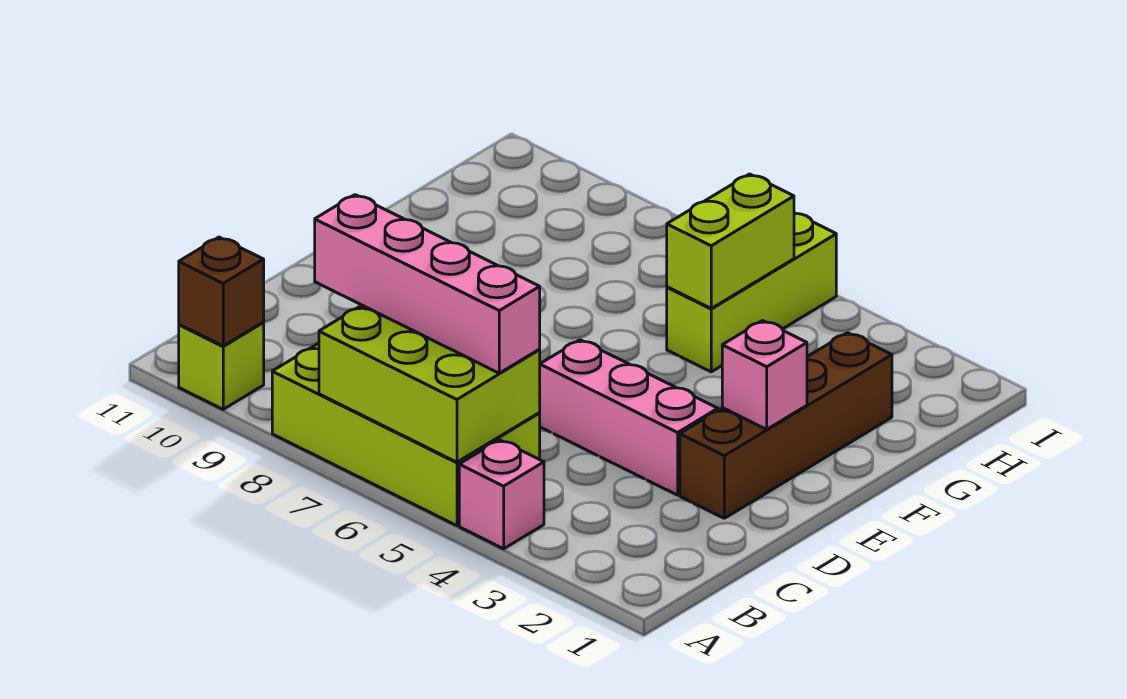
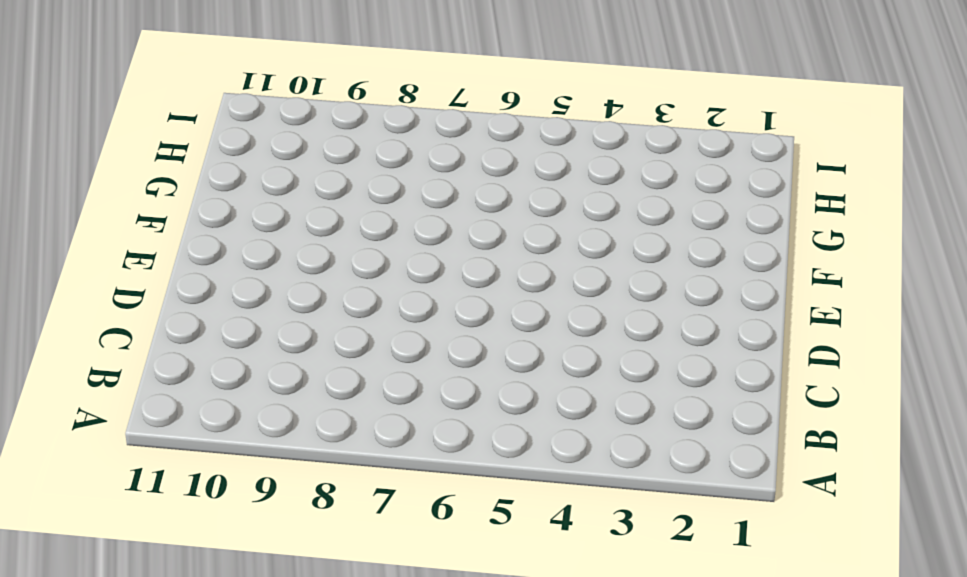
none -> pink 1x1 brick [459,440,544,549]
none -> lime 2x4 brick [272,343,540,526]

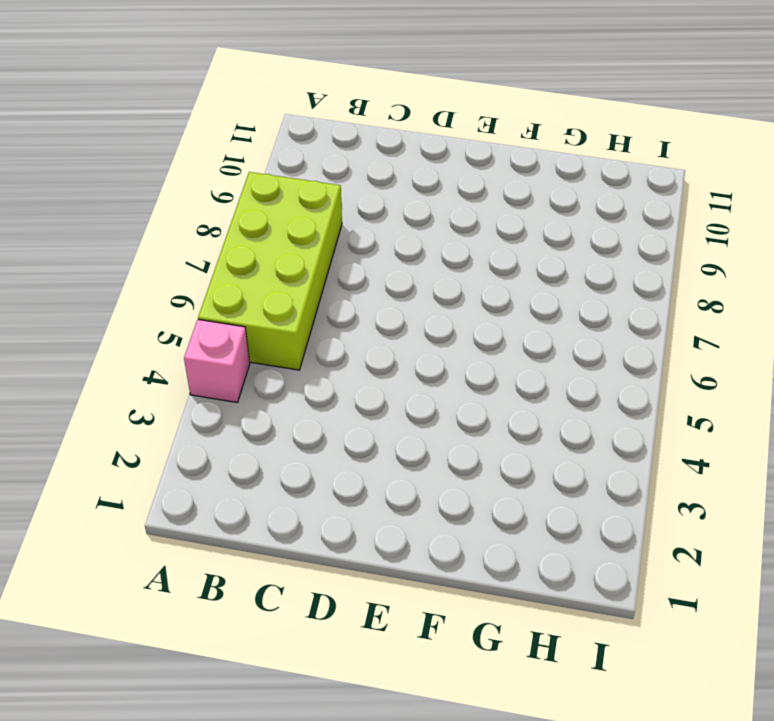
none -> lime 1x1 brick [179,322,264,409]
none -> brown 1x4 brick [680,333,892,518]

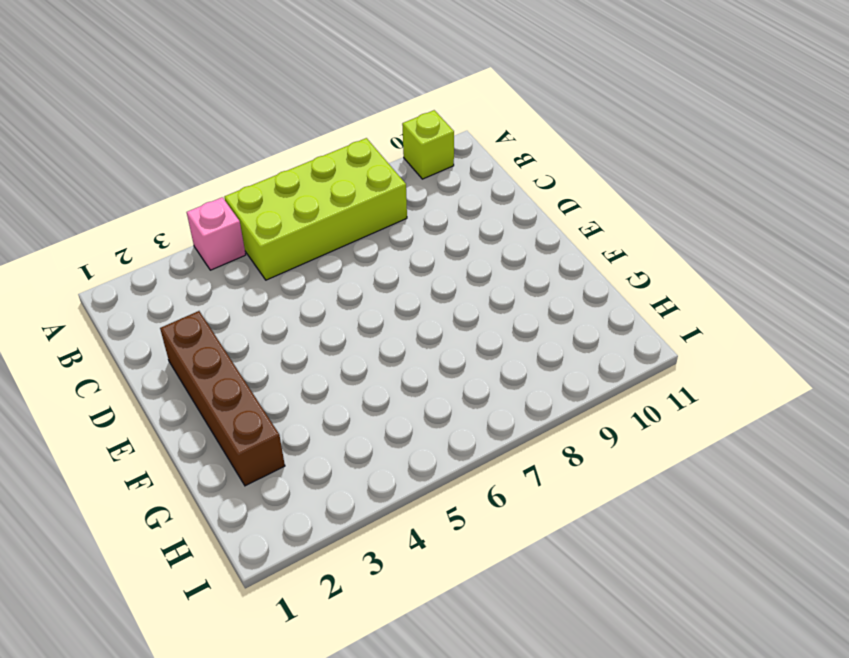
none -> pink 1x3 brick [539,340,718,495]
none -> lime 1x3 brick [667,213,836,372]

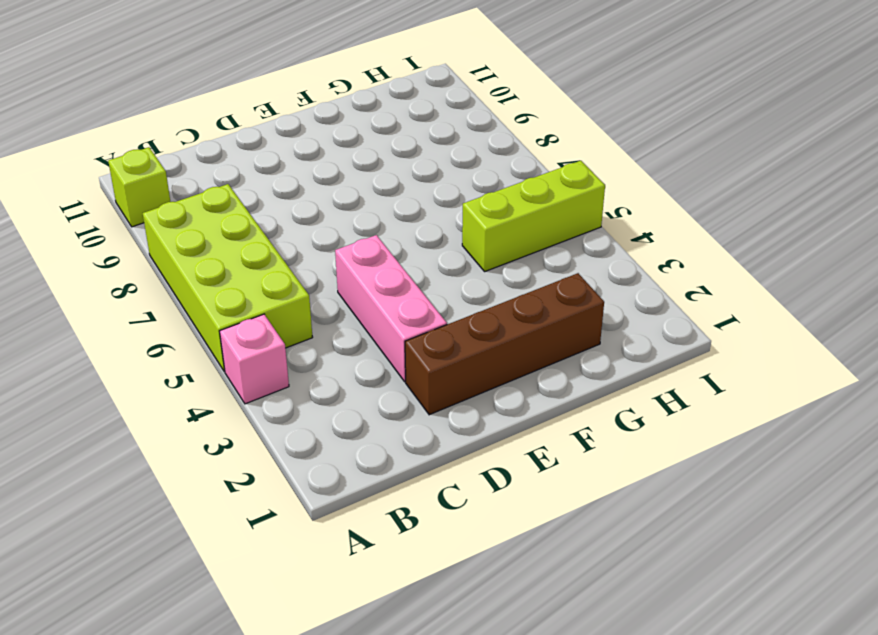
none -> lime 2x3 brick [319,305,540,462]
none -> brown 1x1 brick [179,237,264,346]

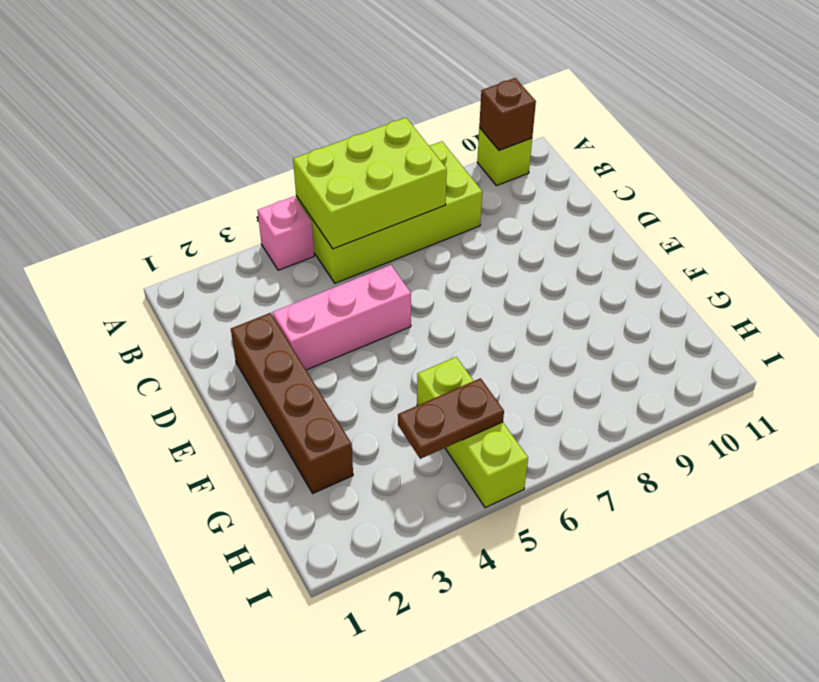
brown 1x2 plate [398,378,504,459] -> lime 1x2 brick [667,174,794,308]
none -> pink 1x1 brick [722,321,807,429]
none -> pink 1x4 brick [315,195,540,373]

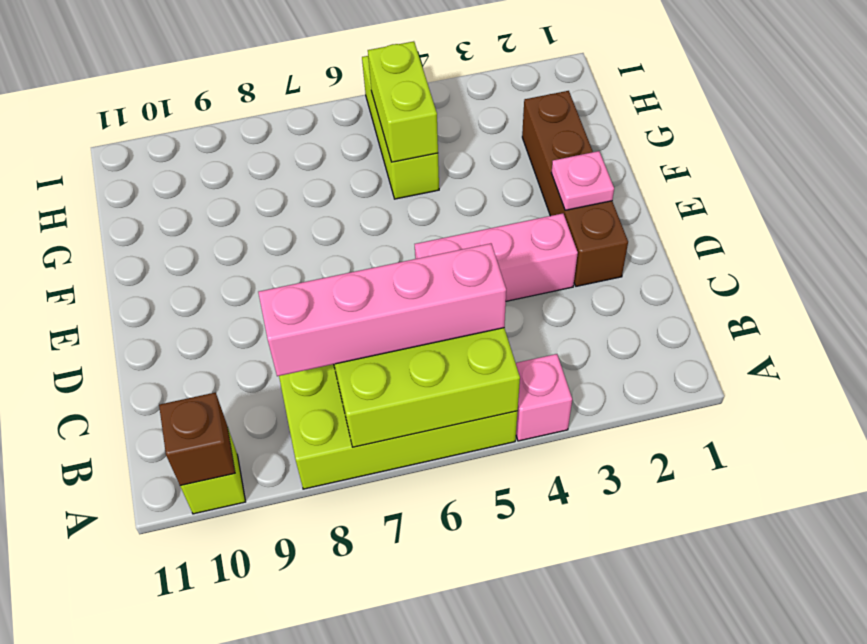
pink 1x1 plate [551,151,614,210] -> pink 1x1 brick [722,321,807,429]

